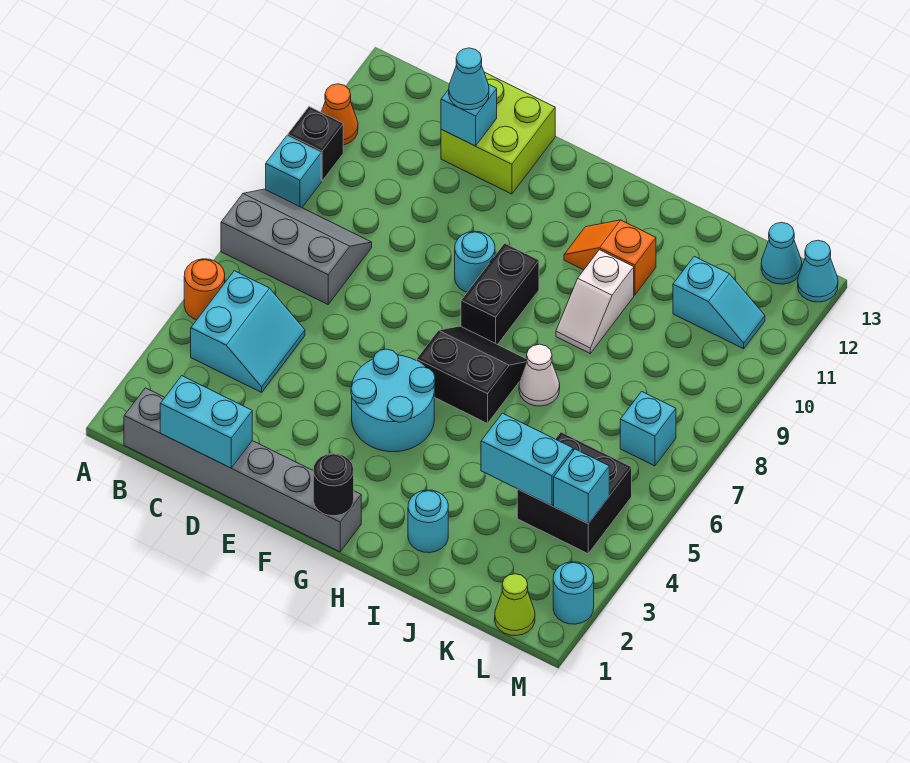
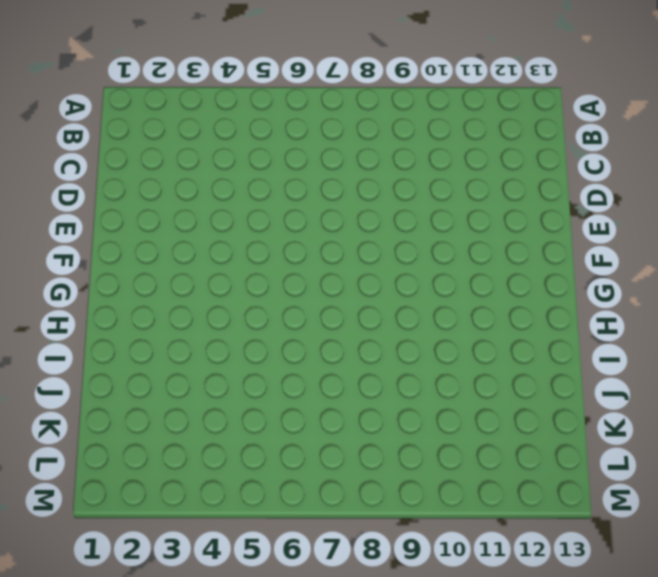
none -> orange 1x1 round brick [184,259,225,320]
none -> grey 2x3 slope [221,189,372,304]
none -> cyan 1x1 brick [266,136,321,207]

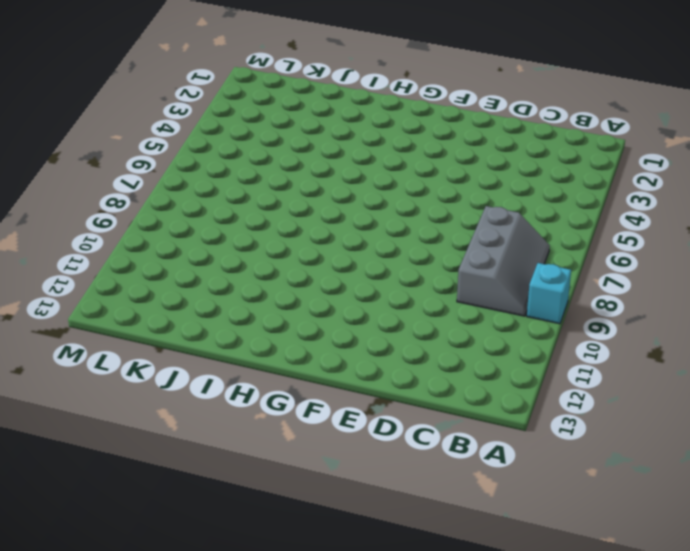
grey 2x3 slope [457,206,550,316] -> grey 2x3 slope turned to [221,189,372,304]
none -> orange 1x1 round brick [184,259,225,320]
none -> black 1x1 brick [288,107,343,181]
none -> orange 1x1 cone [321,84,358,145]

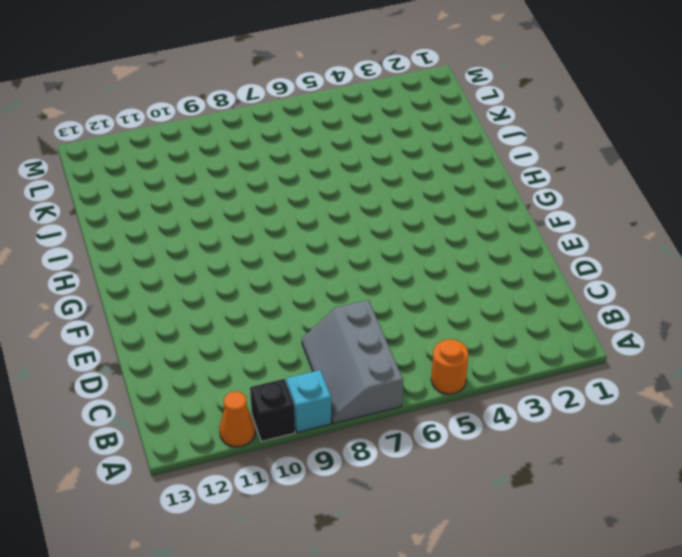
none -> grey 1x6 brick [124,388,361,552]
none -> cyan 2x2 slope [191,271,305,392]
none -> lime 2x2 brick [441,72,555,194]

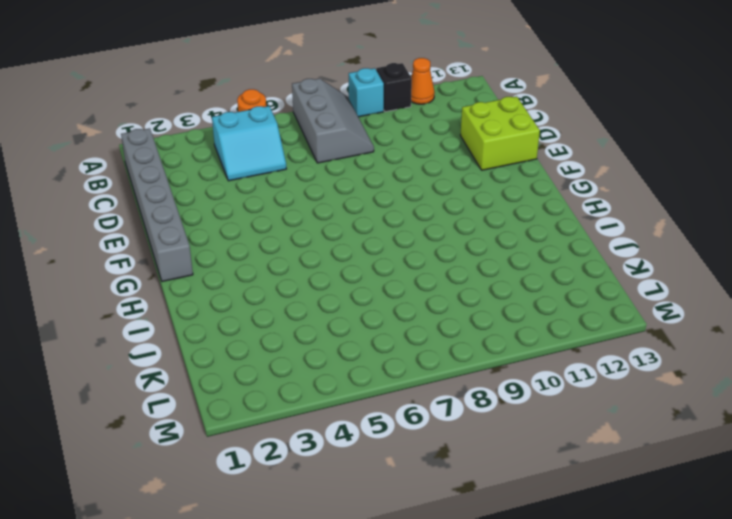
none -> cyan 2x2 round brick [351,349,435,452]
none -> cyan 1x1 round brick [455,231,495,292]
none -> black 2x2 slope [417,326,527,424]

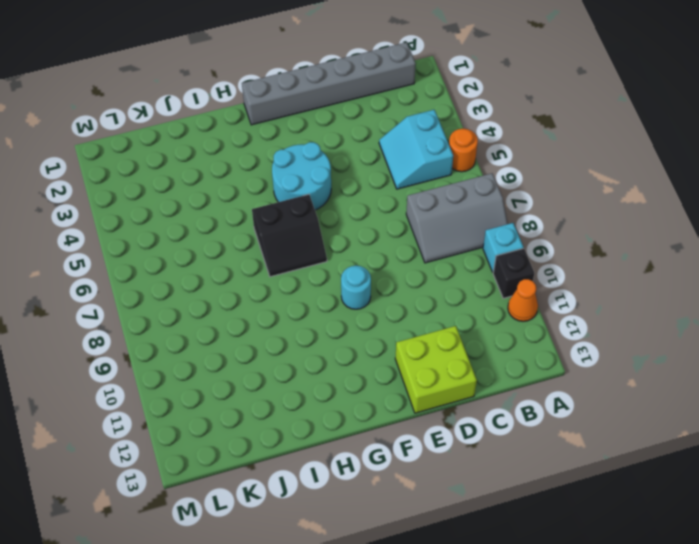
none -> black 1x2 brick [461,243,539,345]
none -> orange 1x2 slope [564,220,656,295]
none -> cyan 1x1 round brick [408,490,448,553]

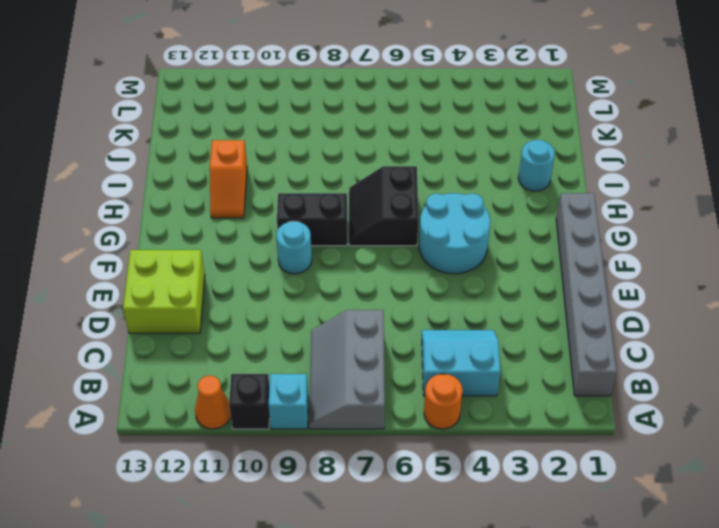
none -> white 1x1 cone [519,344,560,406]
none -> white 1x2 slope [556,250,634,353]
none -> black 2x2 brick [517,432,632,554]

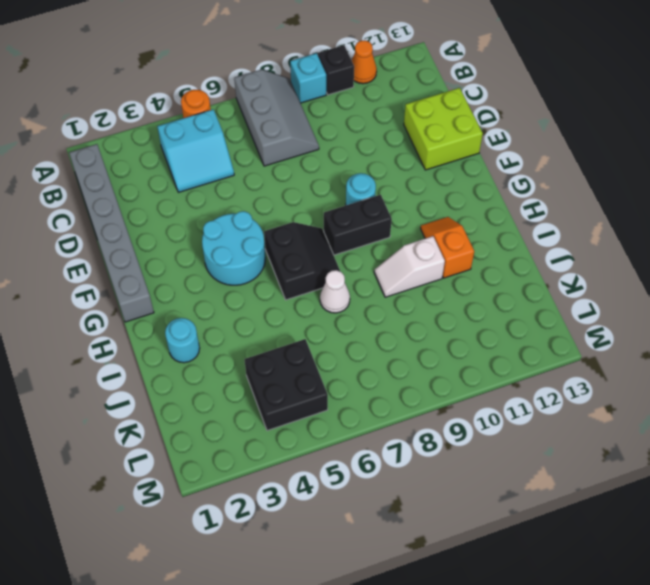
none -> cyan 1x2 slope [673,256,765,349]
none -> lime 1x1 cone [495,574,535,636]
none -> cyan 1x1 brick [620,391,676,466]

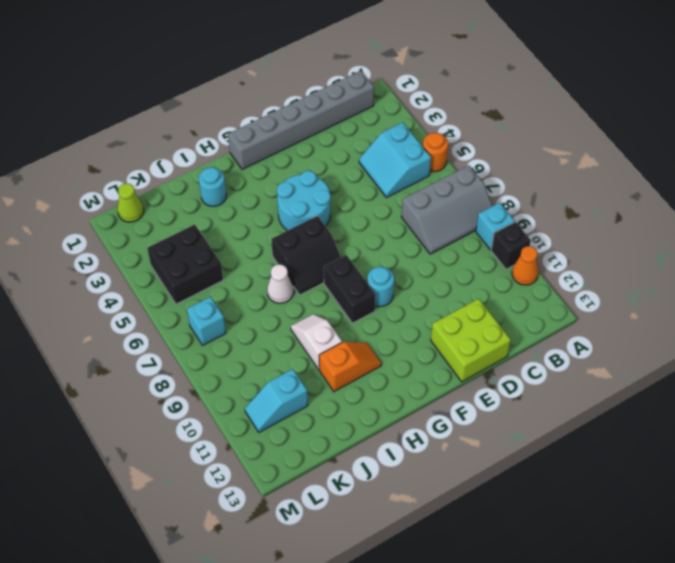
none -> cyan 1x1 cone [761,223,802,284]
none -> cyan 1x1 round brick [553,562,594,624]
none -> cyan 1x1 cone [798,240,838,302]

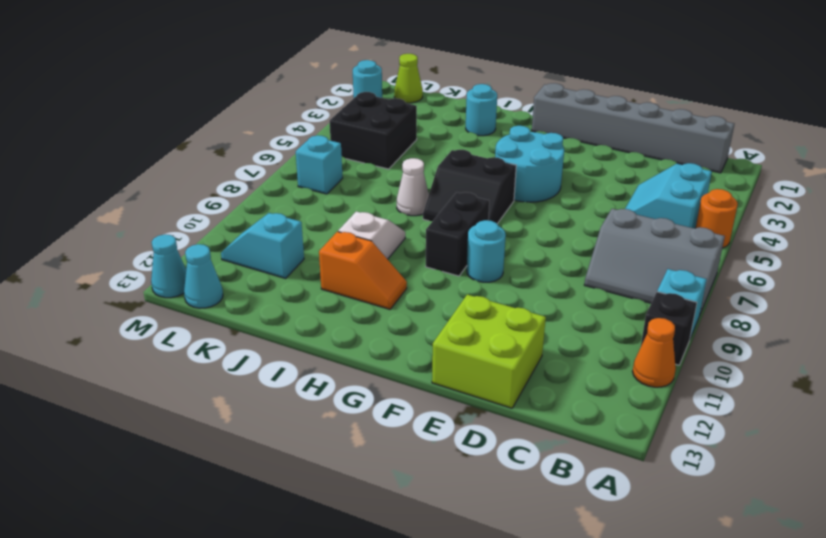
none -> cyan 1x2 brick [160,376,252,468]
none -> cyan 1x1 brick [441,84,497,146]
none -> black 1x1 round brick [313,453,354,516]

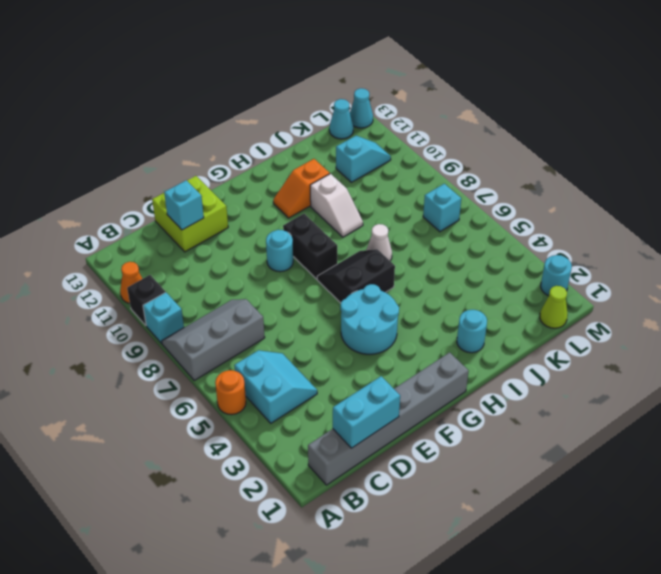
none -> black 2x2 brick [517,432,632,554]
none -> black 1x1 round brick [313,453,354,516]
none -> cyan 1x2 brick [481,413,573,506]

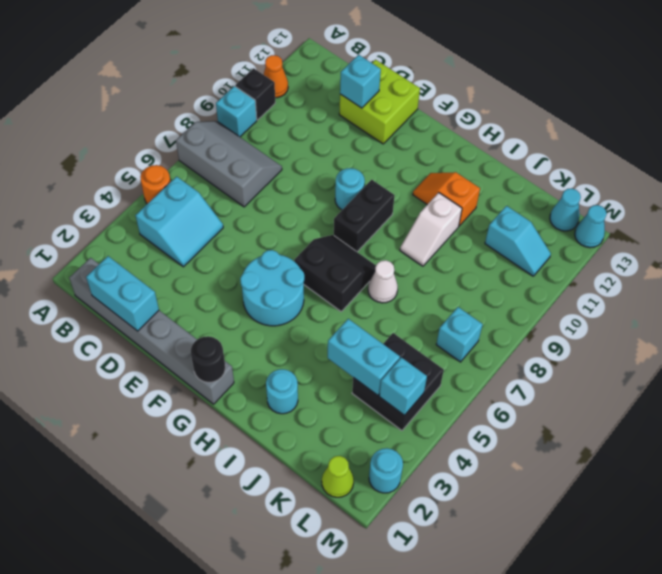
none -> cyan 1x1 cone [449,48,489,110]

